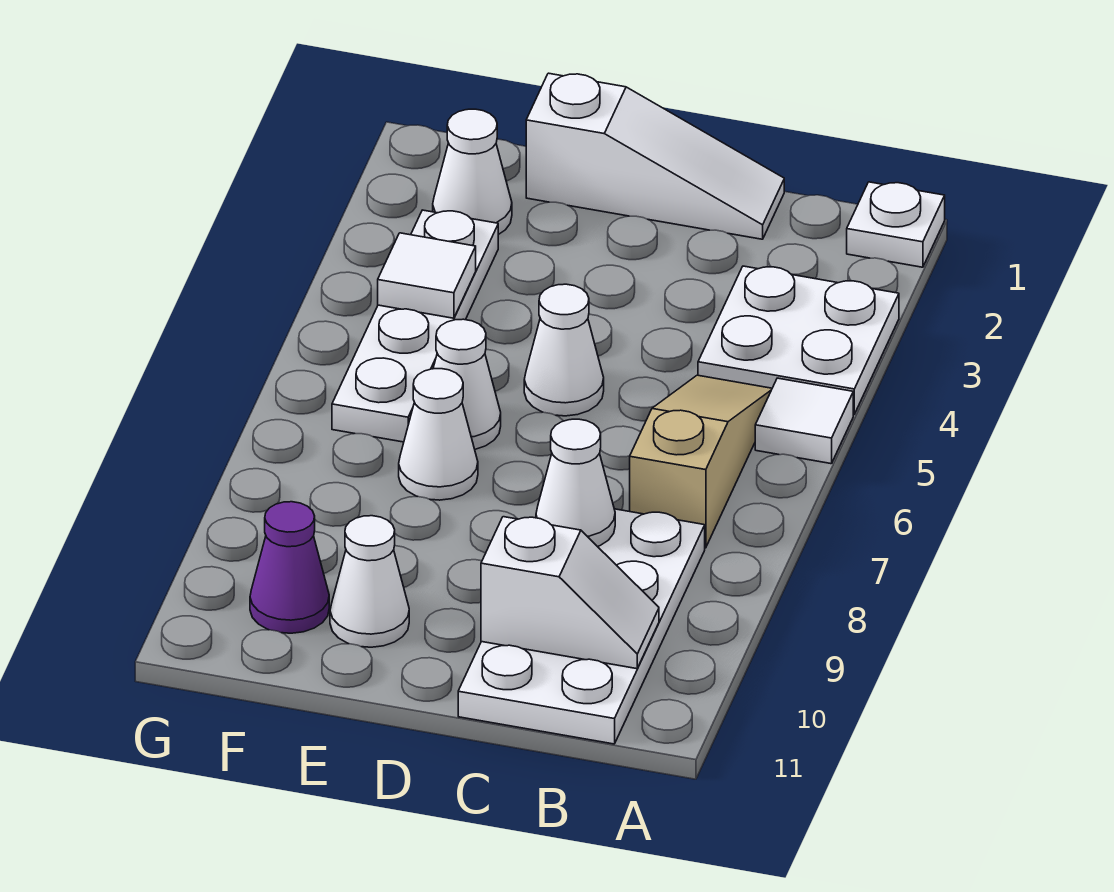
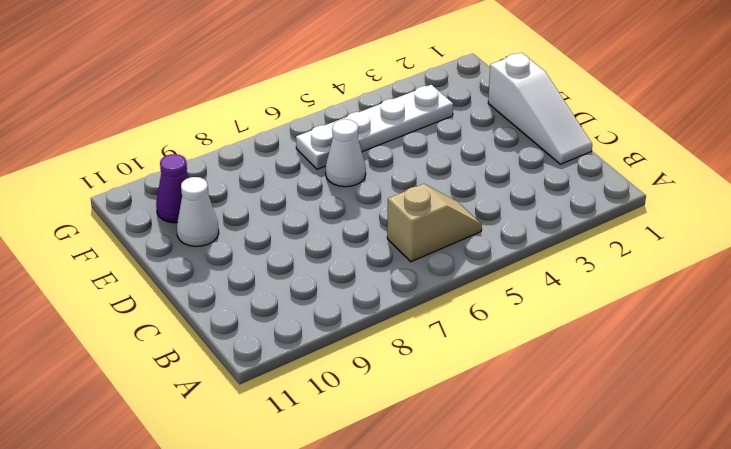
tan 1x2 slope [387,184,482,262] -> tan 1x3 slope [630,375,772,548]
none -> white 1x1 plate [847,182,945,267]
none -> white 2x2 plate [698,266,899,414]
none -> white 1x1 tile [755,378,853,464]

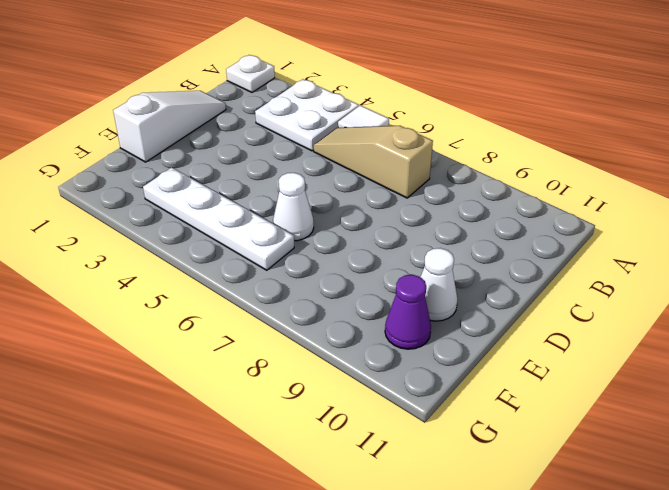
none -> white 2x4 plate [458,509,705,744]
none -> white 1x1 cone [524,284,604,416]
none -> white 1x1 cone [399,369,478,500]

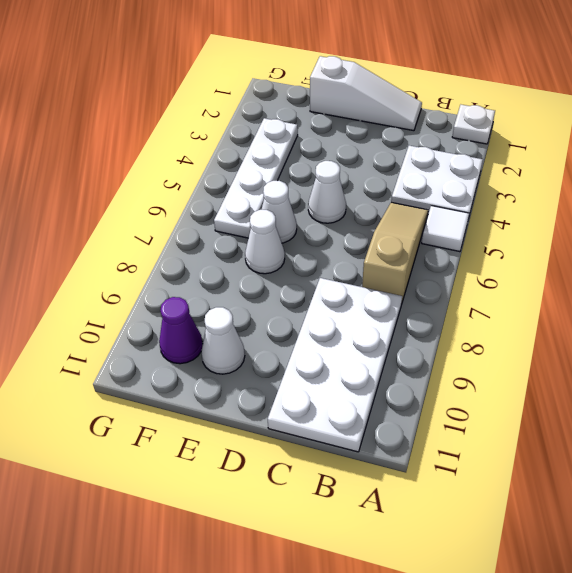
none -> white 1x1 cone [433,109,512,235]
none -> white 1x2 slope [481,517,659,669]
none -> white 1x1 cone [536,419,615,547]

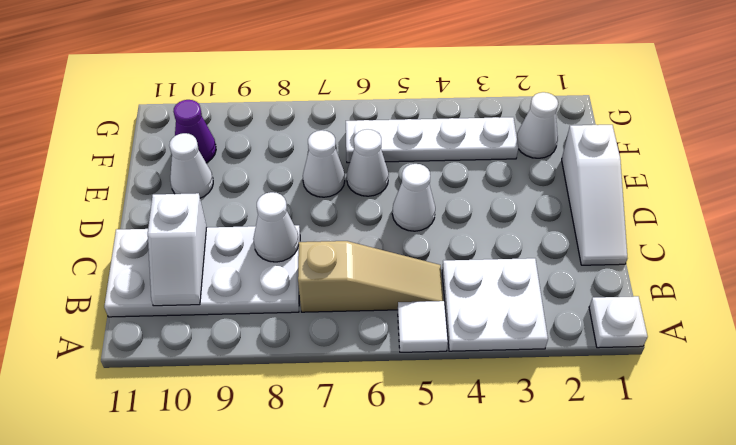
none -> white 1x1 tile [378,233,476,318]

